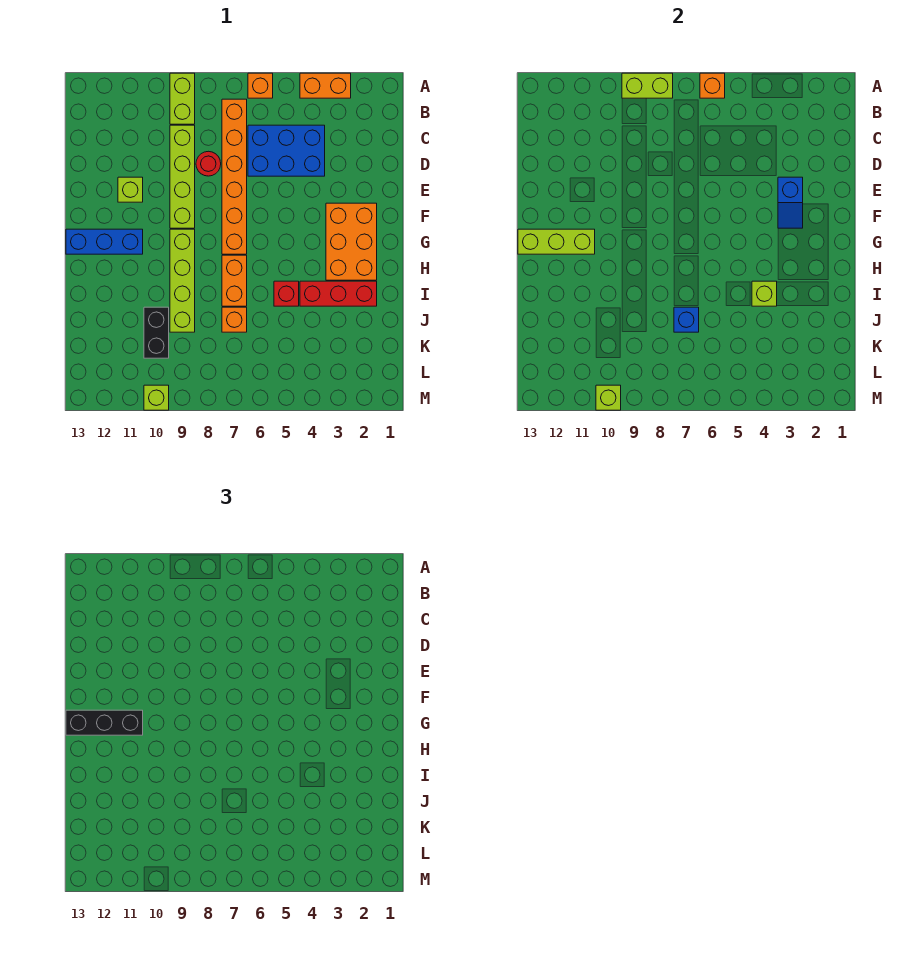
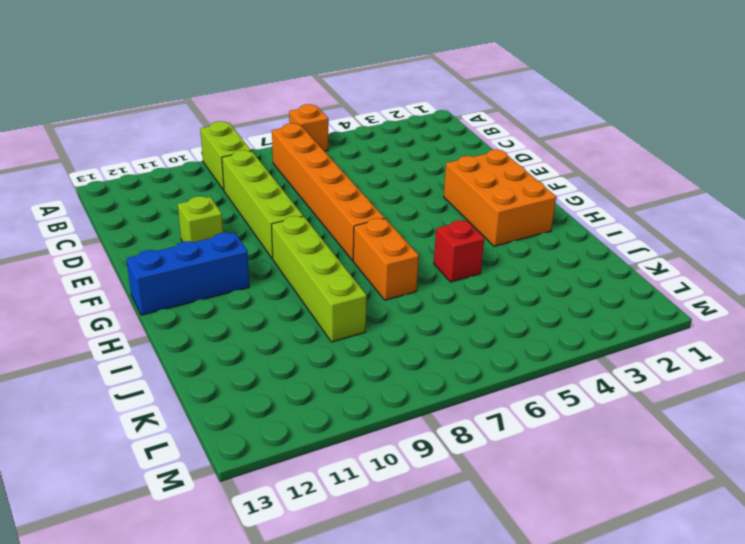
none -> orange 1x2 brick [300,73,351,98]
none -> blue 2x3 brick [248,125,325,176]
none -> red 1x1 round brick [196,151,221,176]

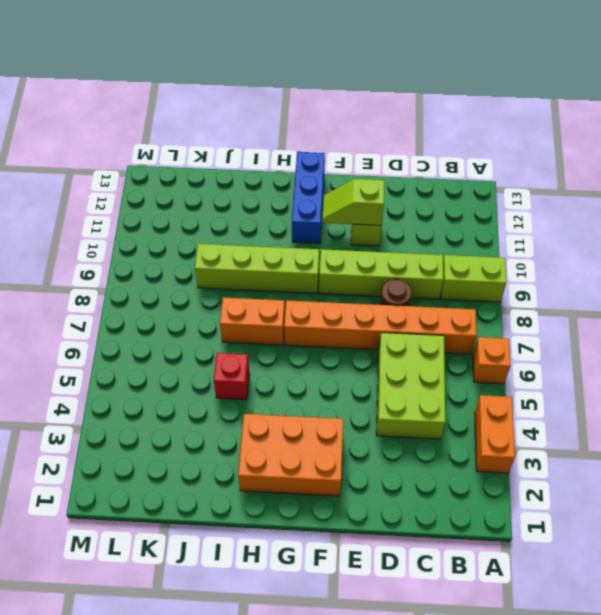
lime 2x3 brick [377,333,445,439] -> blue 2x3 brick [248,125,325,176]
brown 1x1 round brick [380,279,412,306] -> red 1x1 round brick [196,151,221,176]
lime 1x2 slope [322,179,384,225] -> none
none -> red 1x3 brick [300,281,377,306]
none -> orange 1x1 brick [222,307,247,332]
none -> black 1x2 brick [144,307,169,358]

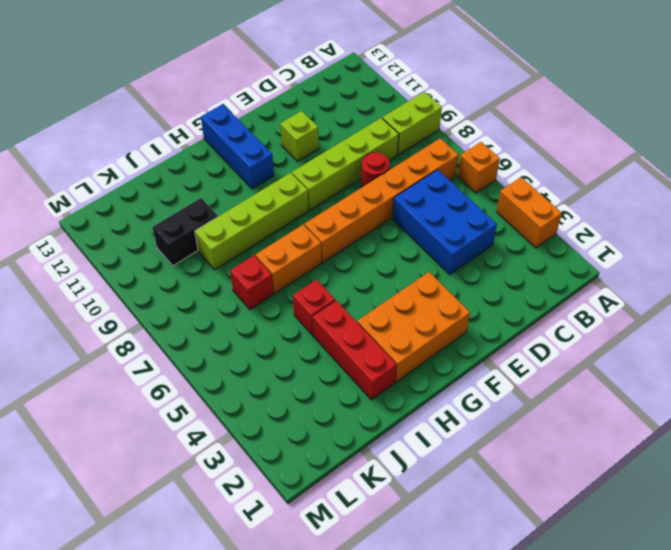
red 1x1 brick [230,256,273,310] -> orange 1x1 brick [222,307,247,332]
none -> lime 1x1 brick [144,385,169,410]
none -> orange 1x1 brick [700,73,725,98]
none -> lime 1x2 brick [622,73,673,98]

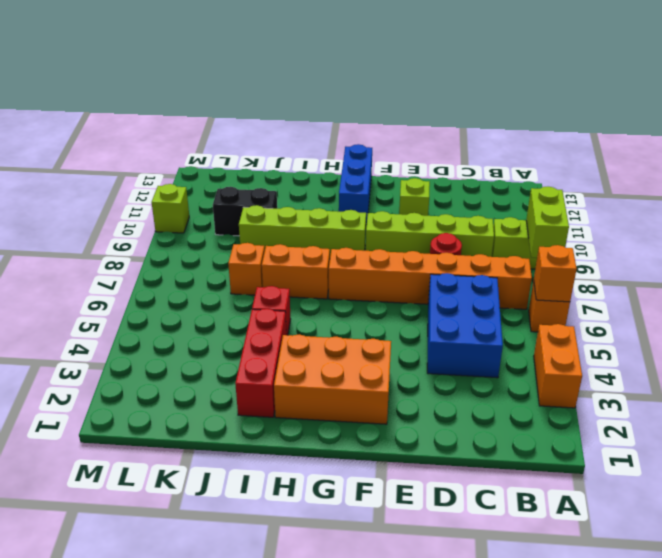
none -> blue 1x2 slope [778,177,803,228]
none -> lime 1x3 brick [518,229,595,254]
none -> lime 1x1 brick [752,281,777,306]

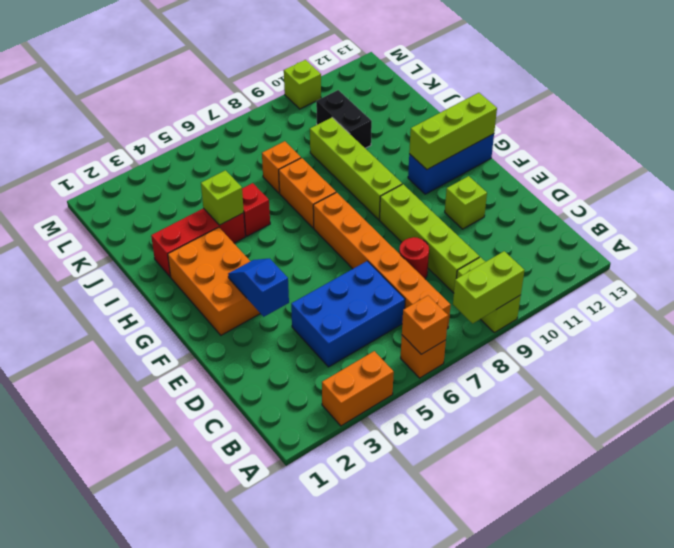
none -> blue 1x1 brick [674,307,699,332]
none -> lime 1x1 brick [596,385,621,410]
none -> black 1x3 brick [66,710,143,735]

